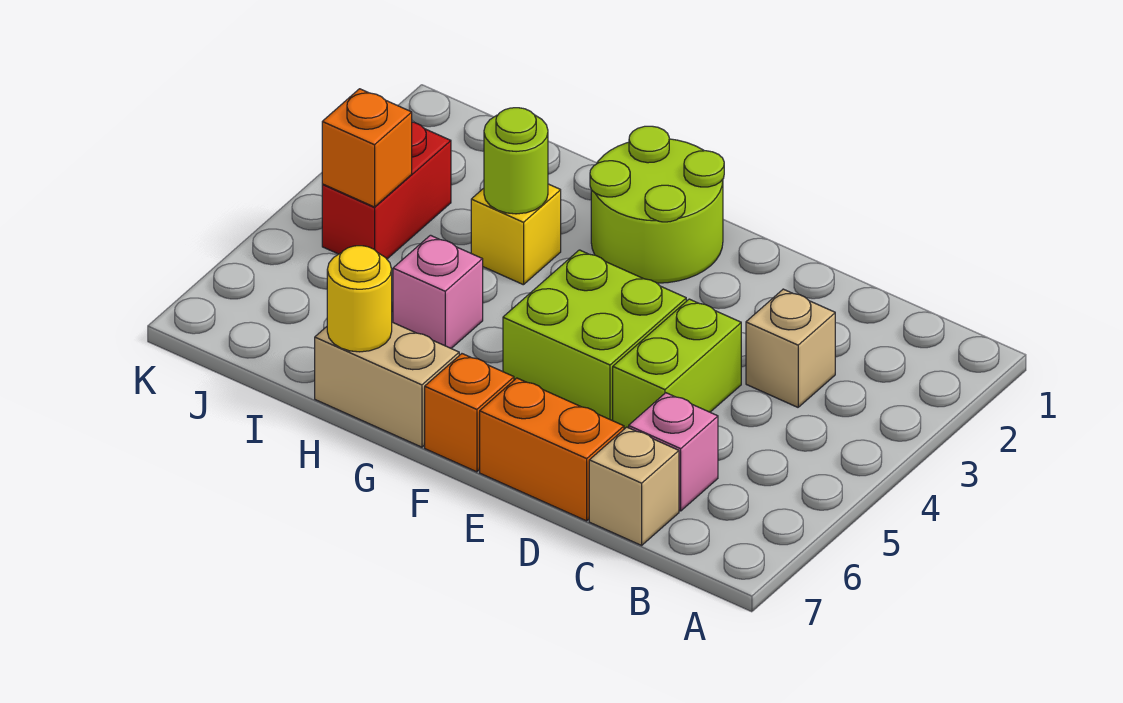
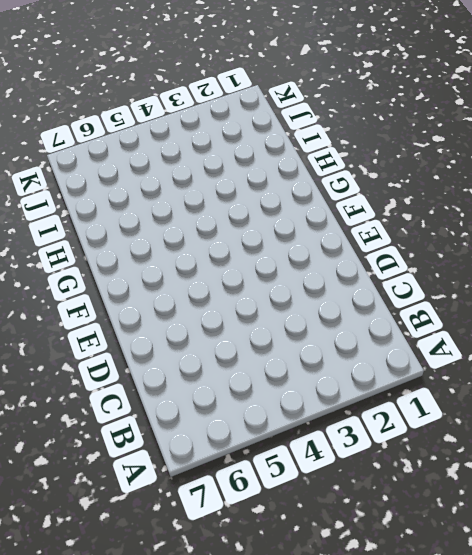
none -> tan 1x1 brick [746,289,835,407]
none -> pink 1x1 brick [629,393,718,511]
none -> tan 1x1 brick [589,427,679,545]

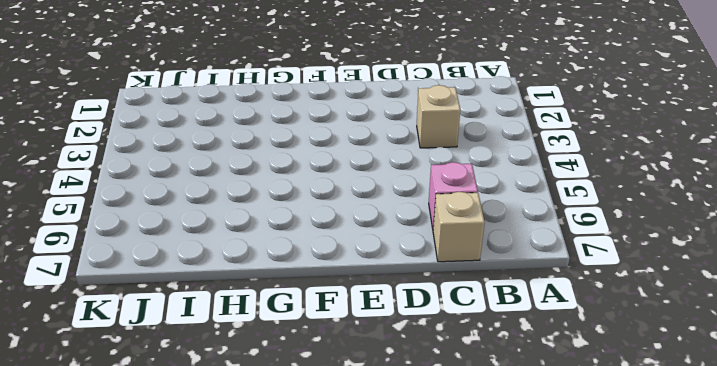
none -> lime 1x2 brick [613,299,741,429]
none -> orange 1x2 brick [480,378,624,521]
none -> lime 2x2 brick [503,250,686,421]

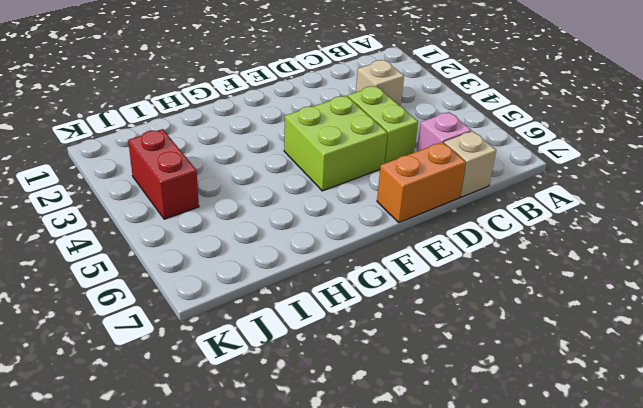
none -> lime 2x2 round brick [590,126,724,283]
none -> orange 1x1 brick [425,354,514,472]
none -> tan 1x2 brick [315,322,459,447]

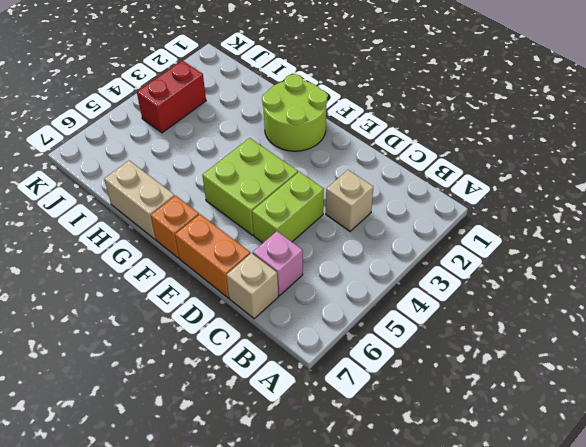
none -> yellow 1x1 brick [471,184,561,285]
none -> pink 1x1 brick [393,235,483,348]
none -> lime 1x1 round brick [484,108,548,214]

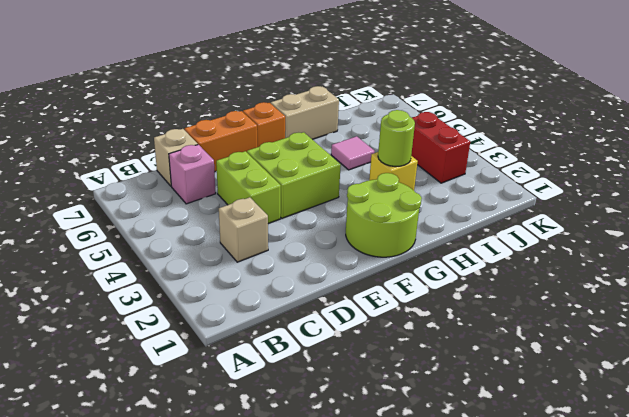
pink 1x1 tile [331,136,375,170] -> pink 1x1 brick [393,235,483,348]
none -> yellow 1x1 round brick [327,246,392,352]
none -> orange 1x1 brick [322,89,412,207]

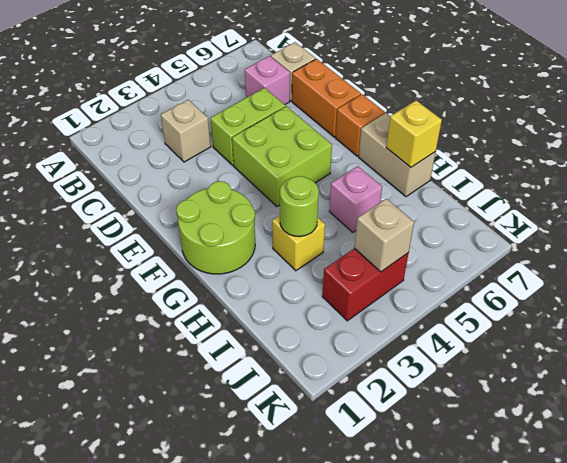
yellow 1x1 brick [386,100,442,167] -> yellow 1x1 round brick [327,246,392,352]
tan 1x1 brick [354,198,414,272] -> orange 1x1 brick [322,89,412,207]

